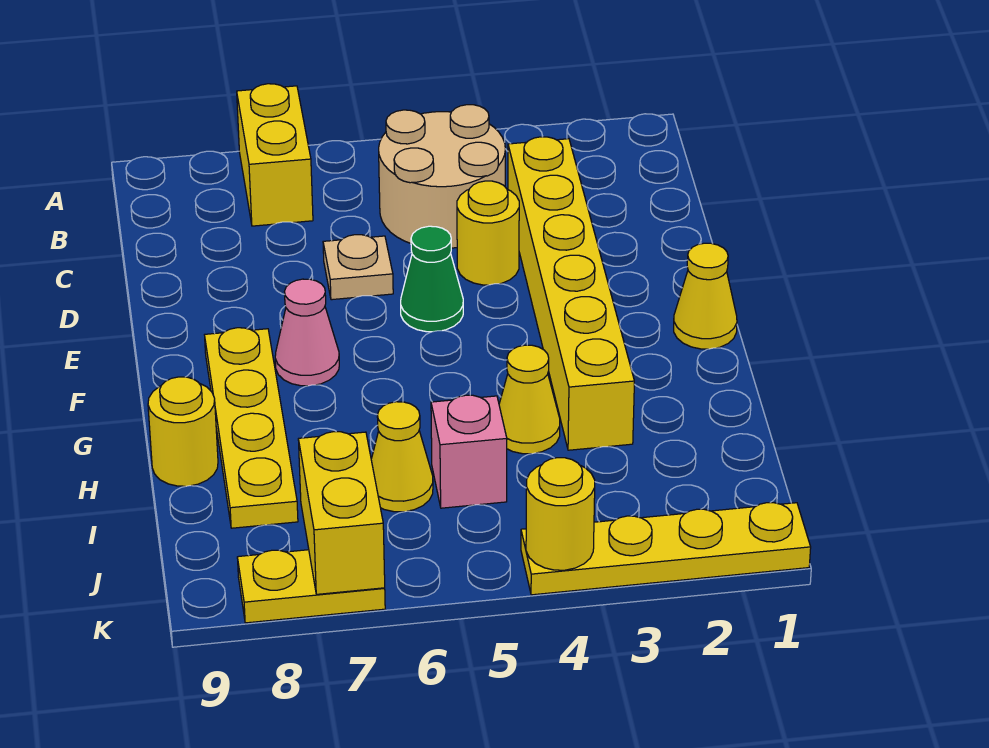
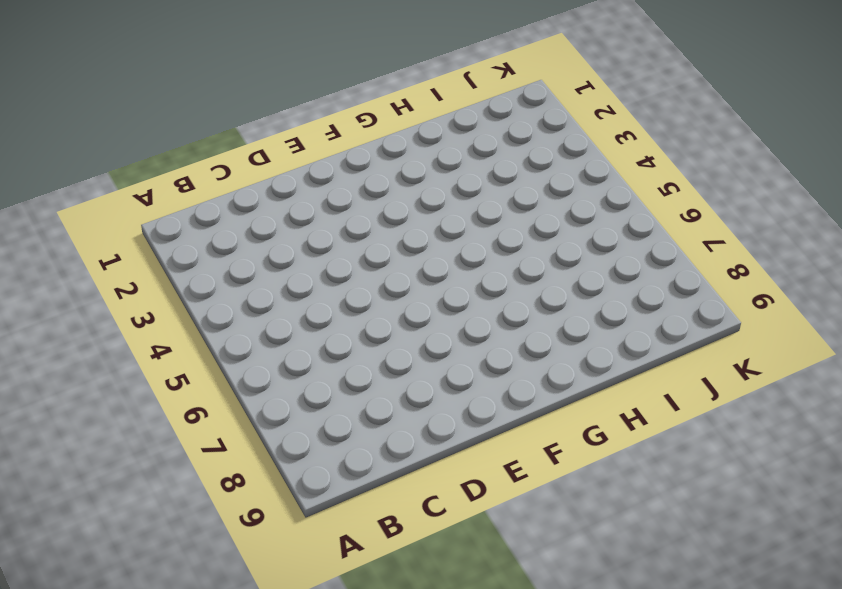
none -> yellow 1x2 brick [237,84,313,226]
none -> tan 2x2 round brick [379,105,505,248]
none -> yellow 1x6 brick [508,137,634,450]

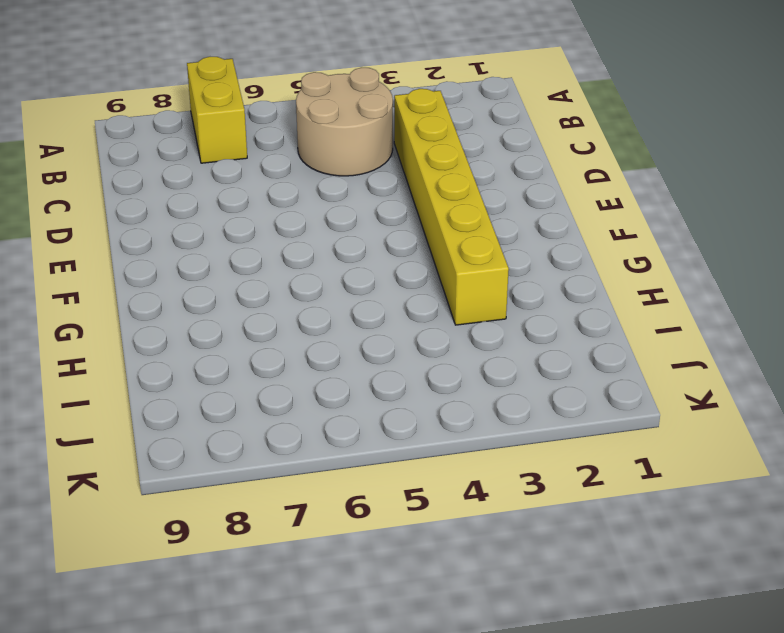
none -> yellow 1x1 round brick [457,181,519,285]
none -> tan 1x1 plate [323,235,393,300]
none -> green 1x1 cone [401,226,463,332]

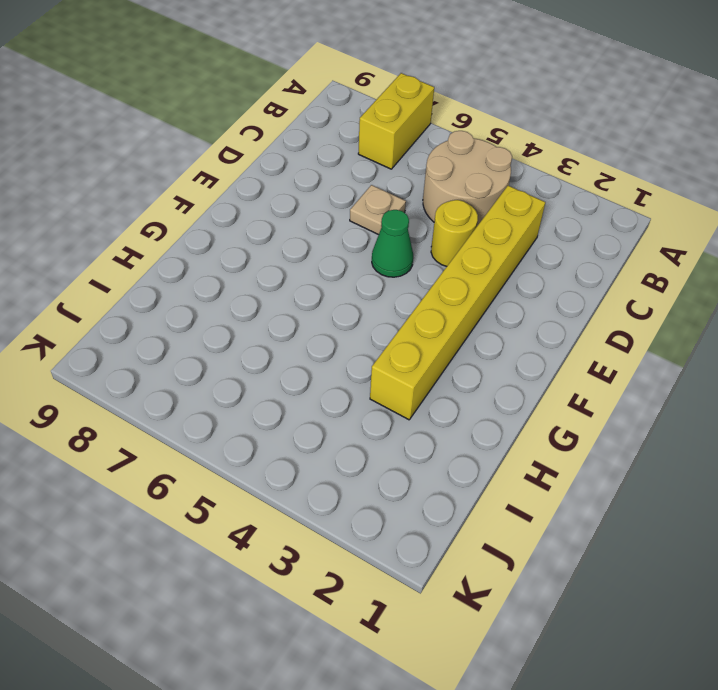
none -> yellow 1x1 cone [674,243,737,349]
none -> pink 1x1 cone [275,279,339,386]
none -> yellow 1x4 plate [205,328,298,528]

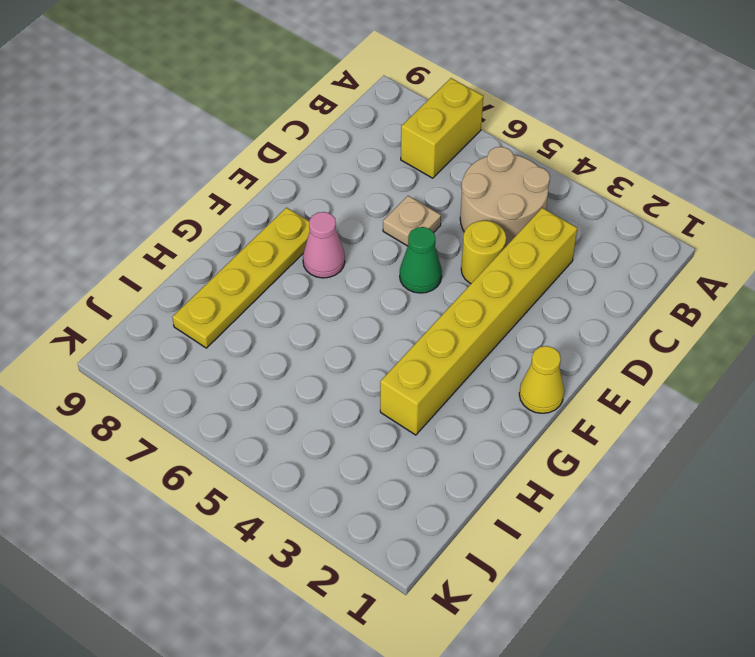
none -> yellow 1x1 cone [499,345,560,454]
none -> yellow 1x1 round brick [148,377,218,486]
none -> pink 1x1 brick [431,395,507,508]

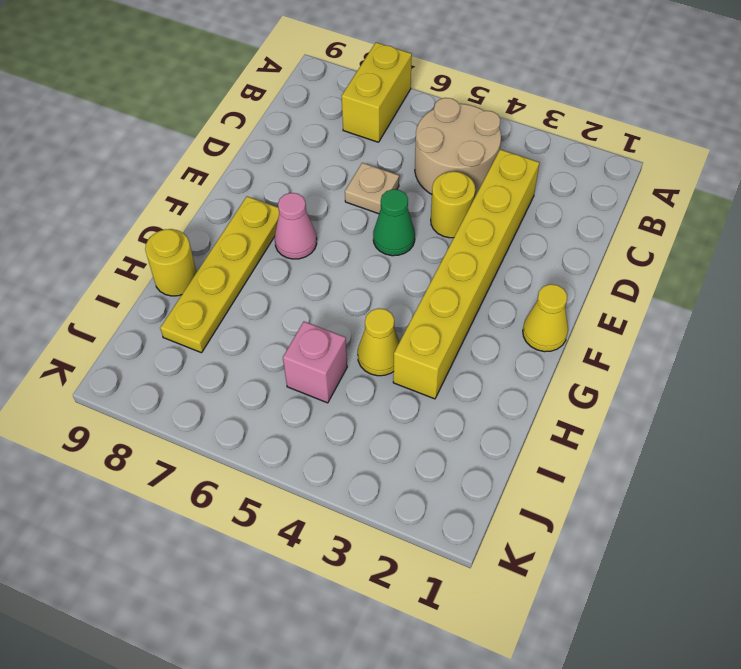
none -> yellow 1x1 cone [371,402,433,512]
none -> yellow 1x4 plate [521,503,811,595]
none -> yellow 1x2 plate [237,550,385,623]

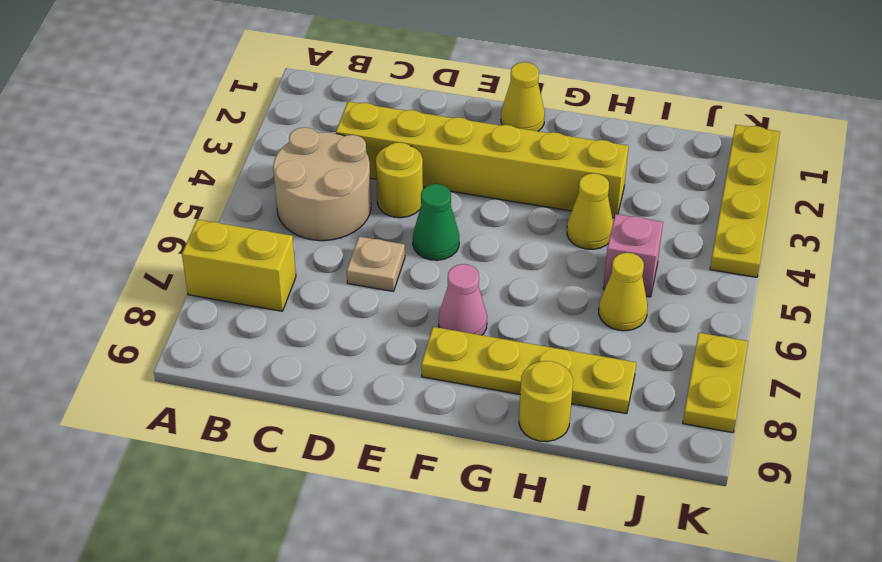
none -> yellow 1x2 brick [298,432,385,594]
none -> yellow 1x1 round brick [526,458,595,570]

